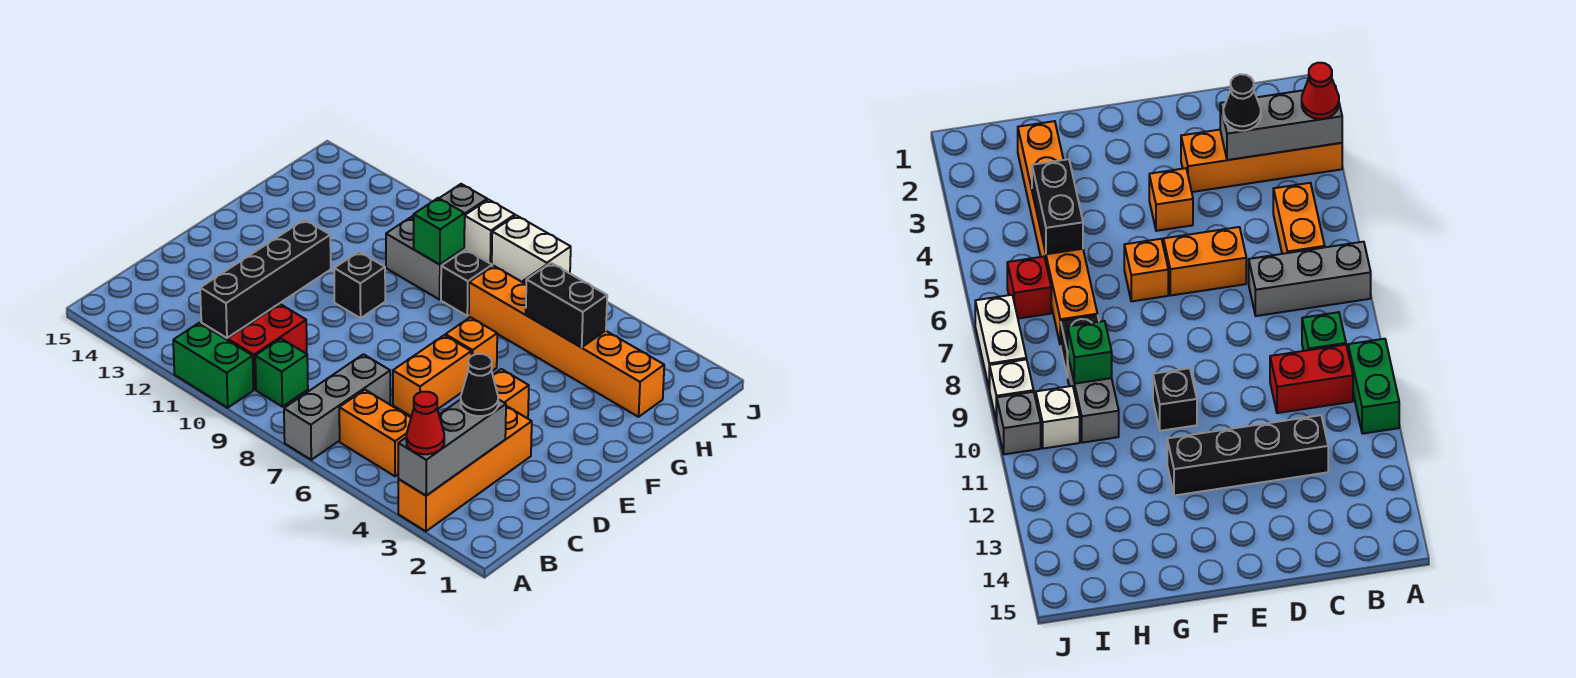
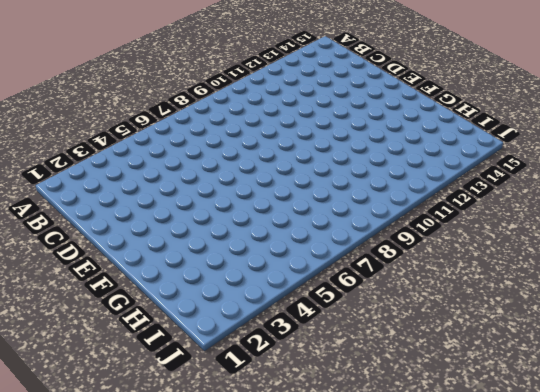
none -> orange 1x4 brick [398,406,532,531]
none -> grey 1x3 brick [284,354,390,460]
none -> green 1x2 brick [173,323,253,408]

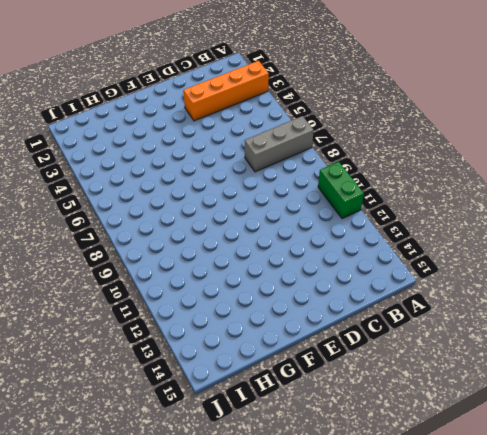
none -> orange 1x2 brick [339,390,411,476]
none -> green 1x1 brick [255,339,308,407]
none -> red 1x2 brick [228,304,307,389]

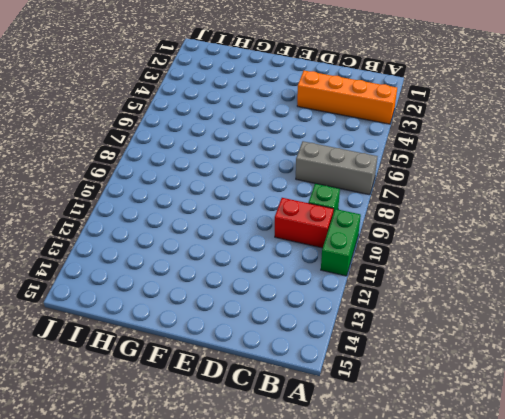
none -> orange 1x2 brick [339,390,411,476]
none -> black 1x4 brick [200,220,331,338]
none -> orange 1x2 brick [393,335,471,416]

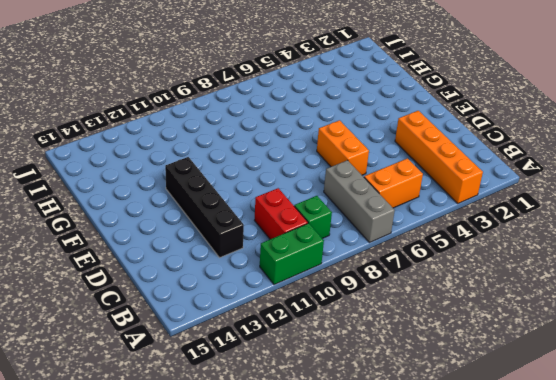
none -> orange 1x1 brick [493,369,529,419]
none -> orange 1x1 brick [446,317,497,371]
none -> black 1x1 brick [334,252,385,318]

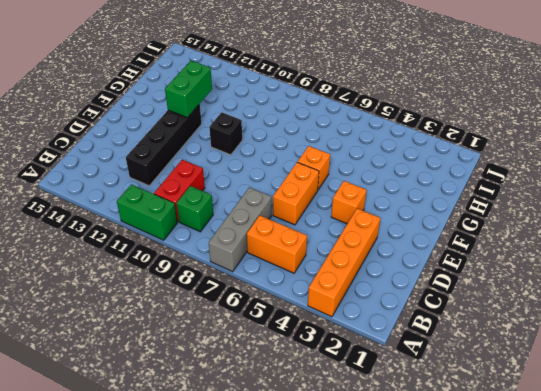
green 1x2 brick [165,61,212,118] -> none
none -> orange 1x6 brick [469,266,664,417]
none -> black 1x1 brick [441,249,492,316]
none -> grey 1x2 brick [386,218,464,300]

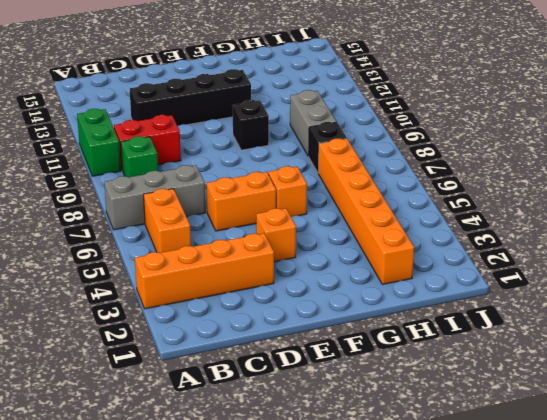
none -> red 1x1 brick [1007,257,1051,319]
none -> white 1x1 brick [1036,386,1080,449]
none -> white 1x2 brick [492,215,571,282]

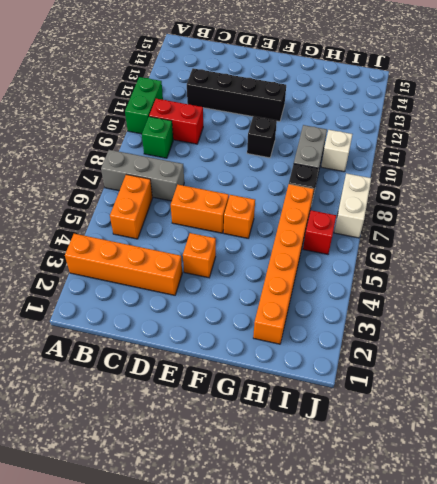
none -> white 1x1 brick [464,200,515,264]
none -> grey 1x1 brick [439,184,487,215]
none -> grey 1x3 brick [398,399,506,496]

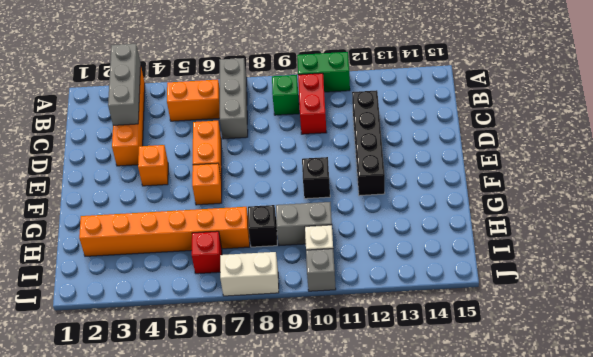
none -> white 1x1 brick [464,200,515,264]
none -> black 1x2 brick [526,263,607,347]
none -> green 1x1 brick [414,198,465,265]

